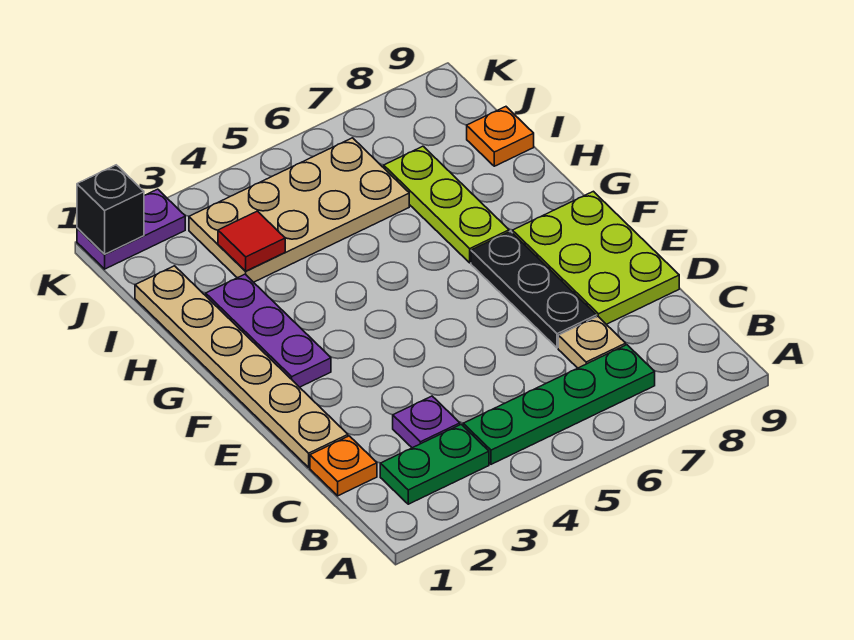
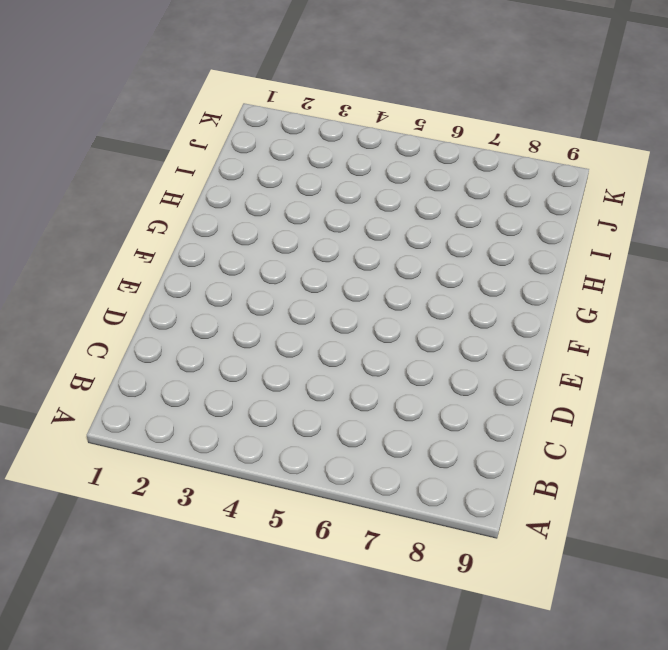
none -> green 1x2 plate [380,424,489,504]
none -> green 1x4 plate [463,345,655,464]
none -> orange 1x1 plate [310,436,377,496]

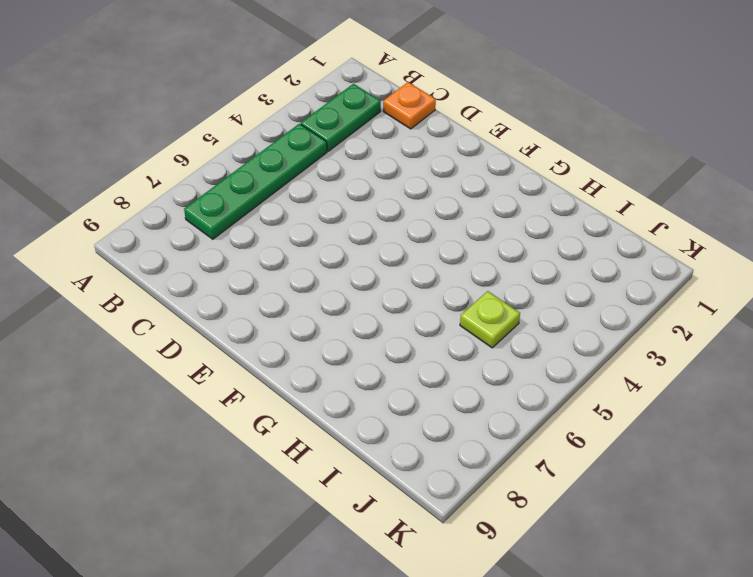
lime 1x1 plate [460,291,520,348] -> tan 2x4 plate [189,138,409,282]
none -> purple 1x1 plate [393,396,460,448]
none -> tan 1x1 plate [558,316,626,368]
none -> tan 1x6 plate [135,266,348,467]

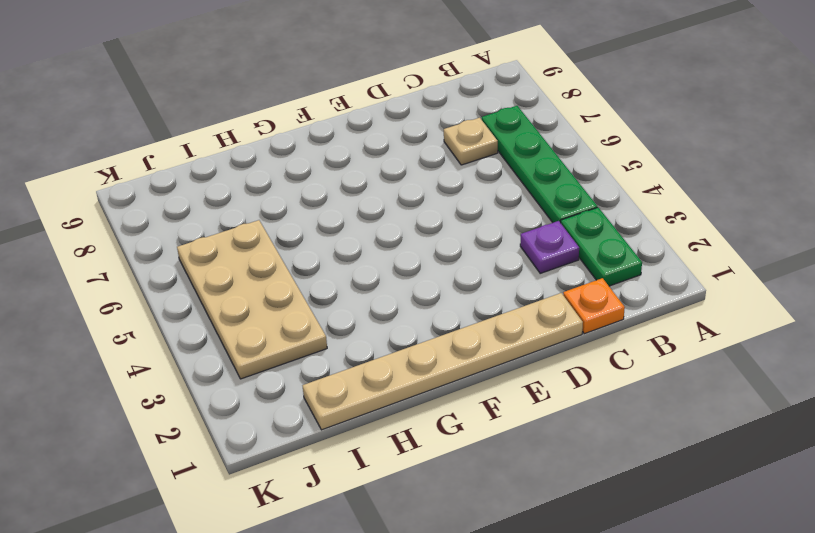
none -> black 1x3 plate [471,231,596,348]
none -> lime 2x3 plate [513,191,679,324]
none -> purple 1x3 plate [206,274,331,387]

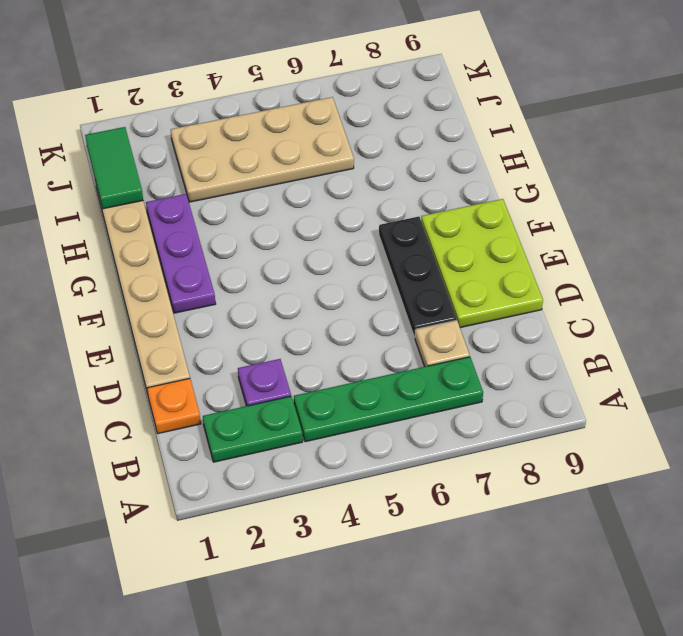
green 1x2 tile [85,127,143,209] -> none
none -> lime 1x3 plate [384,146,509,263]
none -> orange 1x1 plate [467,107,534,166]
none -> purple 1x2 plate [77,189,185,269]

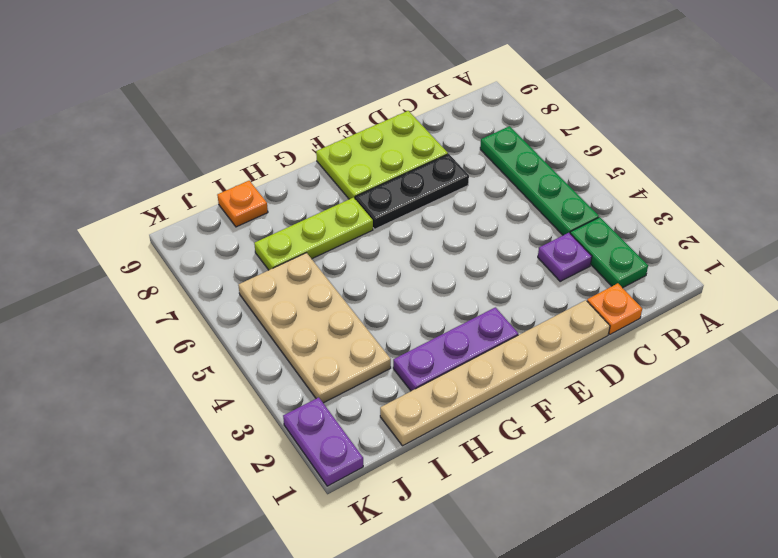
none -> tan 1x1 plate [558,316,626,368]
none -> red 1x1 tile [218,211,285,271]
none -> black 1x1 brick [77,165,144,254]

